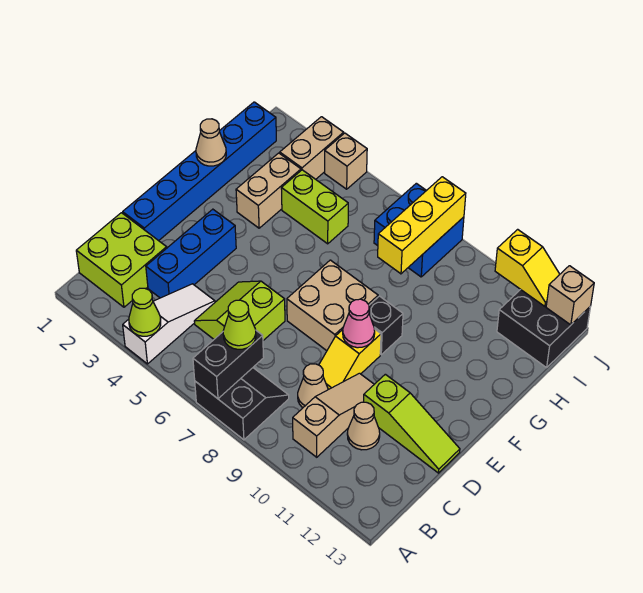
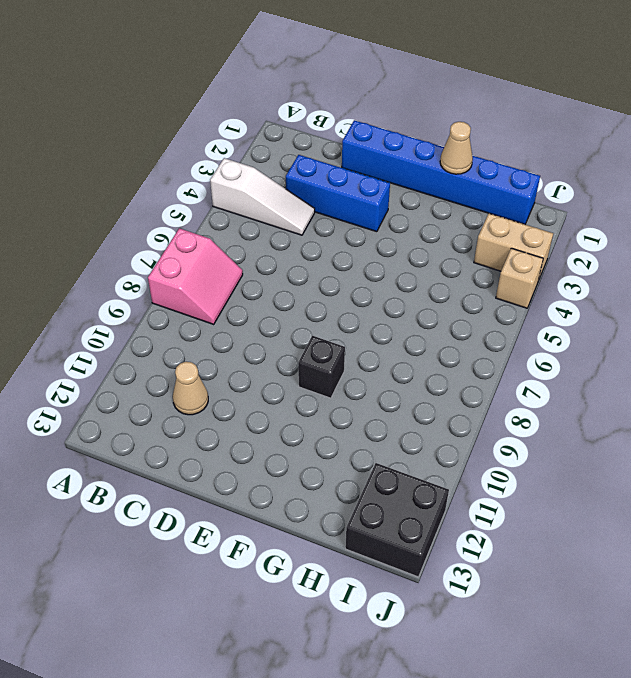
pink 2x2 slope [148,228,243,324] -> black 2x2 slope [195,368,289,440]
none -> lime 2x2 brick [76,213,167,307]
none -> tan 1x3 slope [293,373,374,457]
none -> lime 2x2 slope [194,281,285,340]

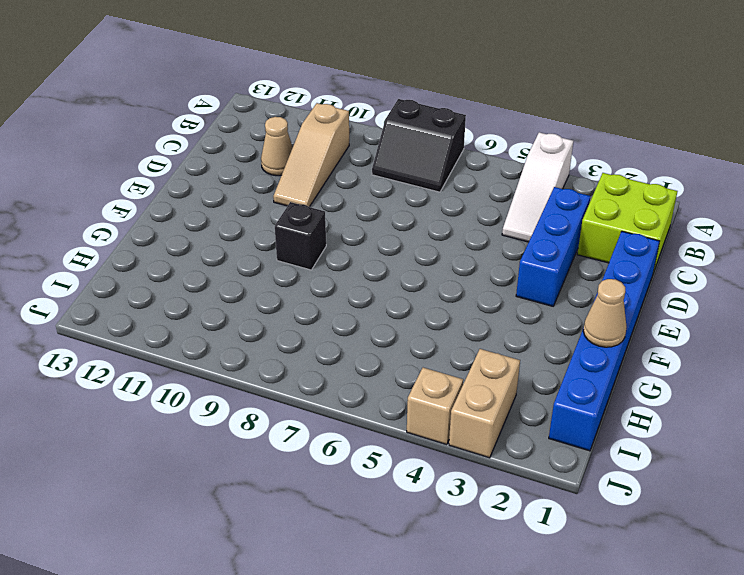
none -> lime 2x2 slope [194,281,285,340]
none -> tan 1x1 cone [298,364,328,408]
none -> yellow 1x2 slope [319,329,381,389]

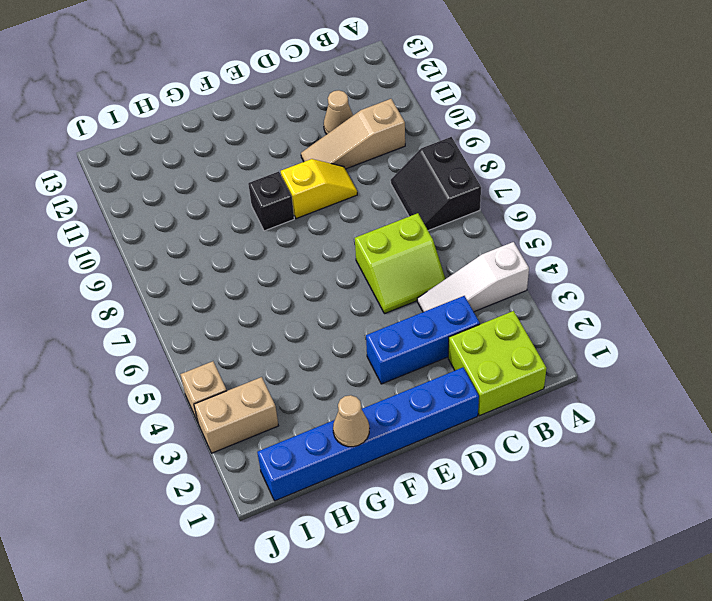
none -> tan 1x1 cone [298,364,328,408]
none -> lime 1x3 slope [364,374,460,473]
none -> tan 2x2 brick [287,260,378,351]

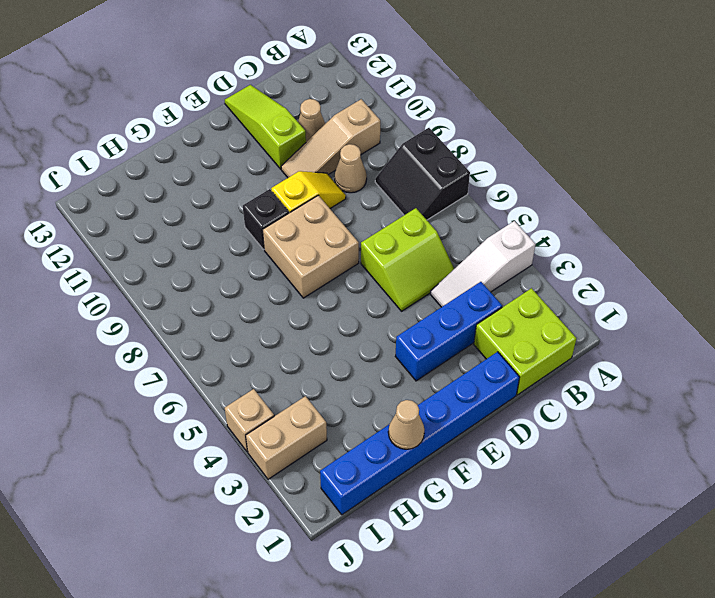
none -> tan 1x2 brick [236,153,301,228]
none -> lime 1x2 brick [281,170,348,244]
none -> blue 2x2 brick [374,183,464,277]

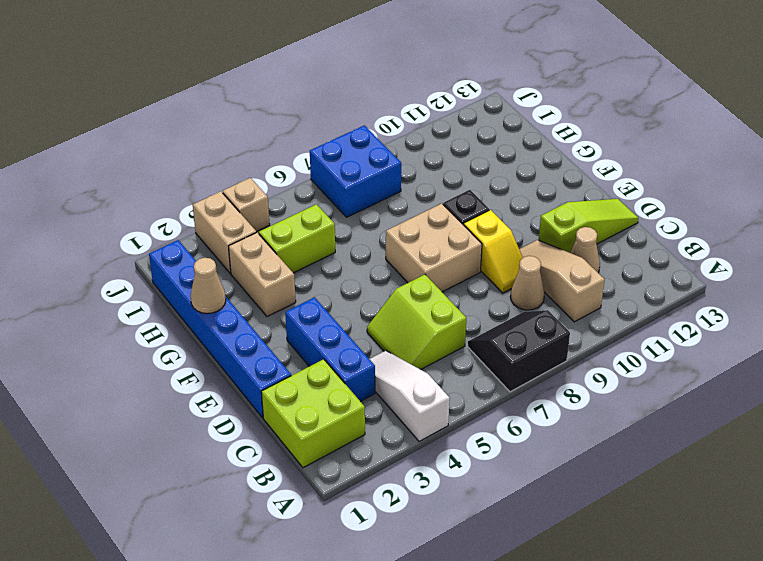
none -> black 2x2 brick [497,290,591,368]
none -> lime 1x1 cone [129,288,161,336]
none -> black 1x2 brick [193,331,264,399]

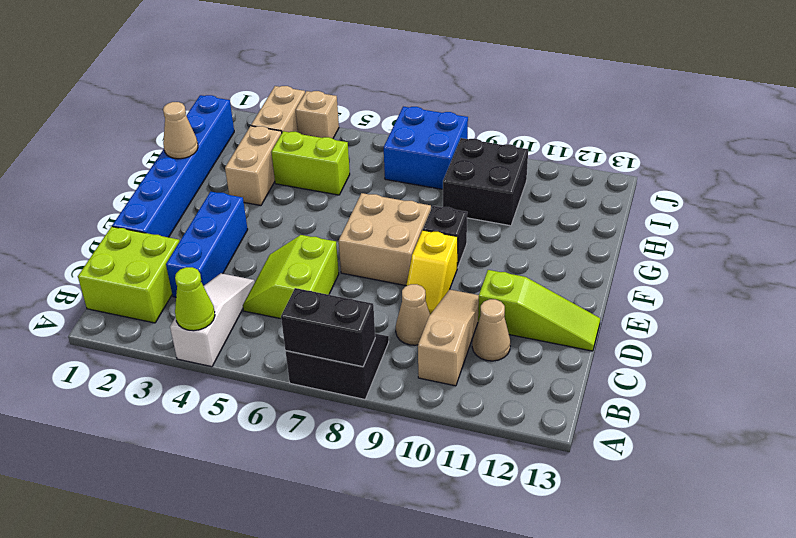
black 1x2 brick [281,288,375,367] -> black 1x2 brick turned to [193,331,264,399]
black 2x2 brick [443,138,528,226] -> black 2x2 brick moved to [497,290,591,368]
none -> pink 1x1 cone [343,299,375,348]
none -> yellow 1x3 brick [378,177,466,274]
none -> yellow 1x2 slope [495,229,560,306]

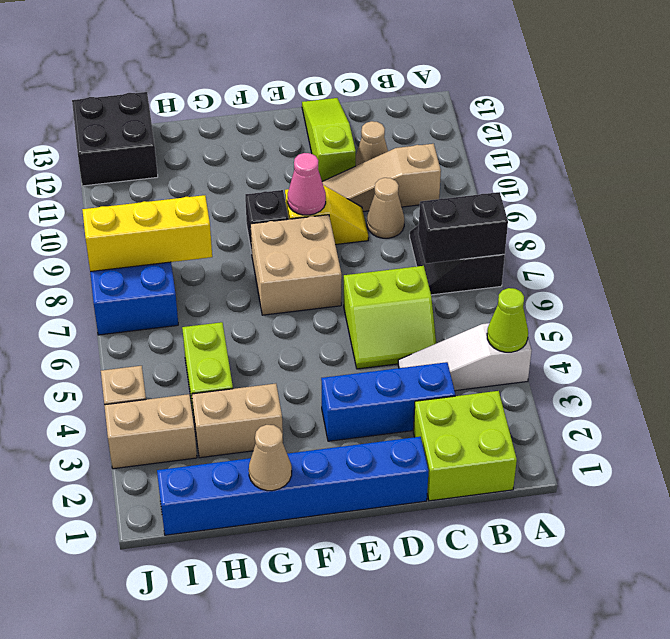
none -> yellow 1x2 slope [495,229,560,306]
none -> tan 1x1 brick [546,266,594,325]
none -> lime 1x1 cone [223,300,256,349]

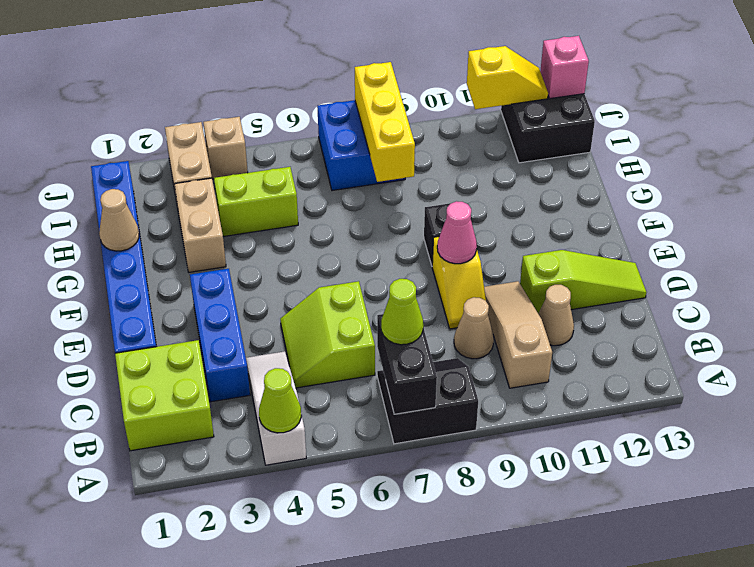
pink 1x1 brick [540,36,589,99] -> tan 1x1 brick [546,266,594,325]
none -> tan 2x2 brick [287,260,378,351]

